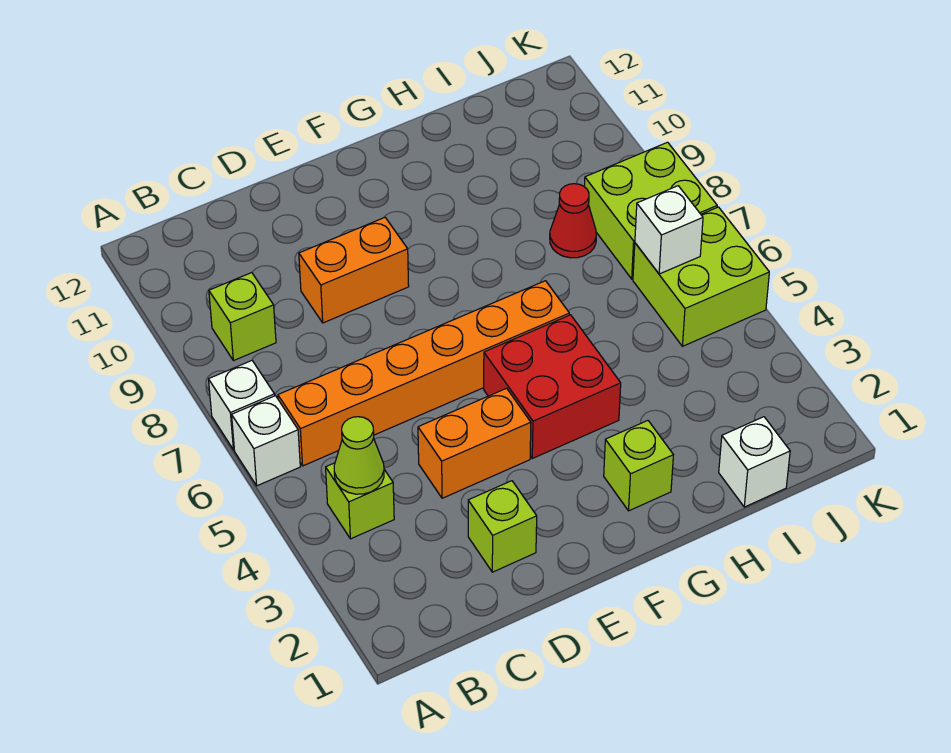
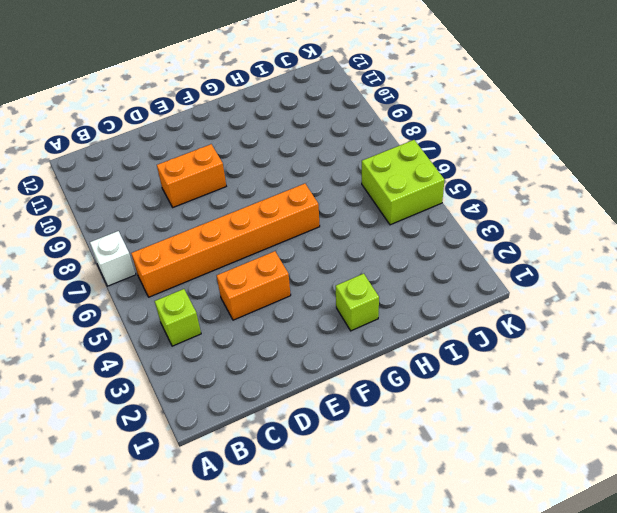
none -> white 1x1 brick [232,396,300,486]
none -> lime 1x1 brick [209,273,276,361]
none -> lime 1x1 brick [468,481,537,572]

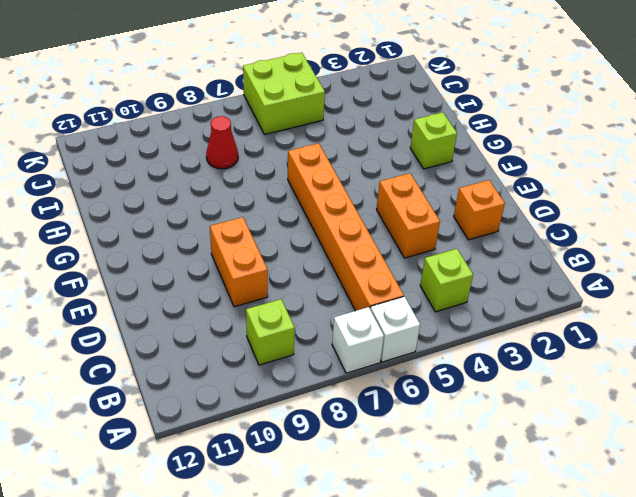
orange 1x1 brick [454,180,505,240] -> lime 1x1 brick [468,481,537,572]
none -> red 2x2 brick [484,315,621,458]
none -> white 1x1 brick [719,417,790,507]
none -> lime 2x2 brick [585,142,717,279]

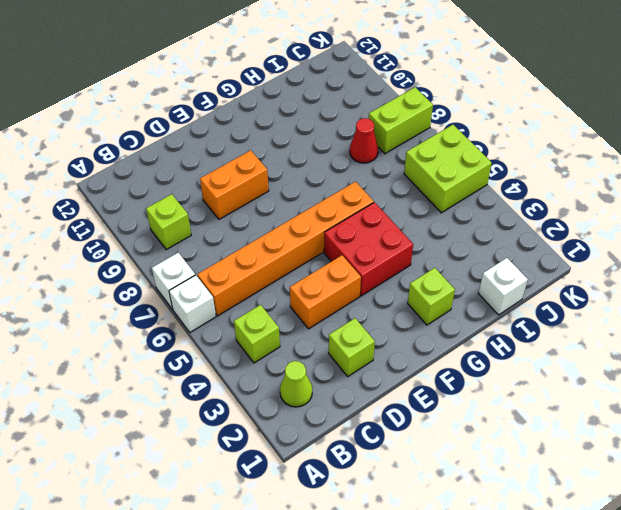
lime 1x1 cone [280,361,312,407] -> lime 1x1 cone moved to [334,417,384,494]
lime 1x2 brick [369,87,433,153] -> lime 2x2 brick [585,142,717,279]
none -> white 1x1 brick [635,186,703,274]

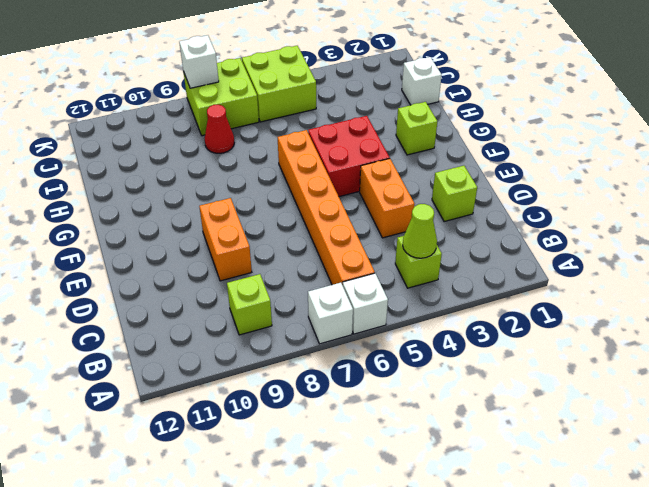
white 1x1 brick [179,35,219,88] -> white 1x1 brick moved to [635,186,703,274]

